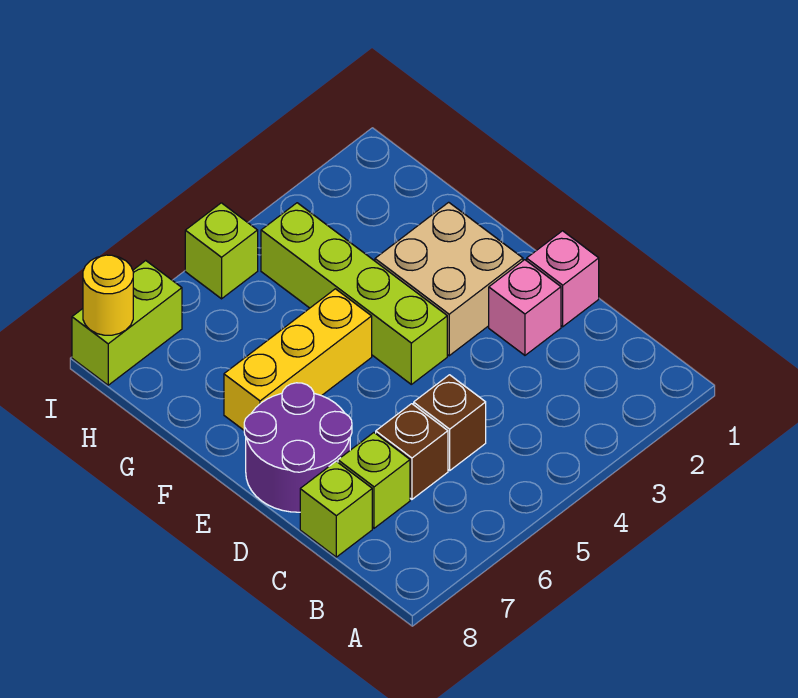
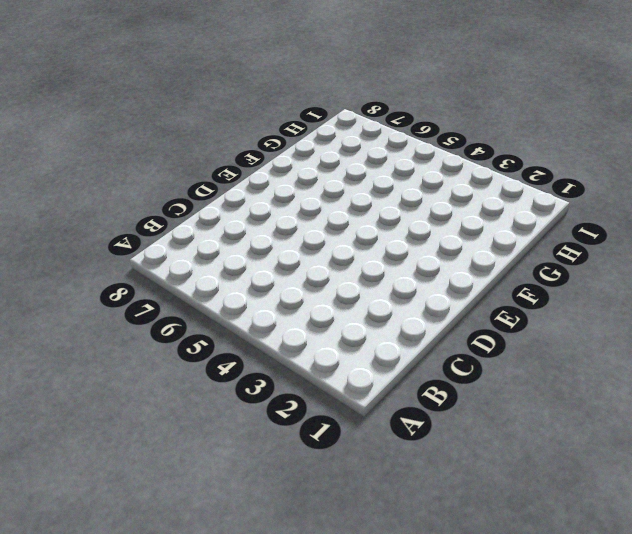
none -> brown 1x1 brick [414,375,486,470]
none -> brown 1x1 brick [376,404,448,499]
none -> lime 1x1 brick [338,433,410,528]

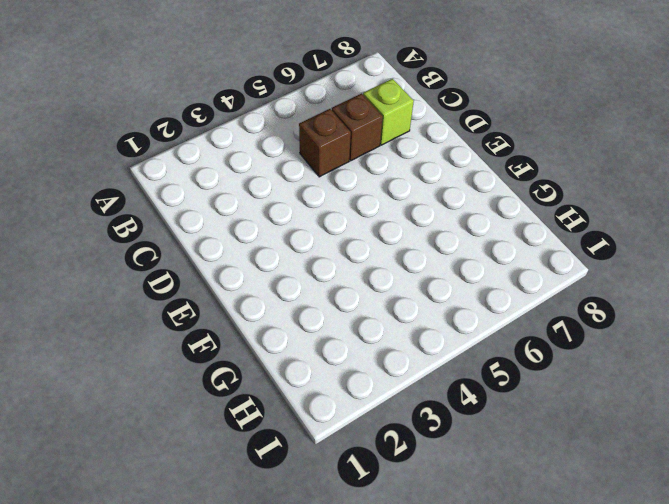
none -> lime 1x1 brick [300,461,372,557]
none -> pink 1x1 brick [527,231,599,327]
none -> pink 1x1 brick [489,260,561,355]

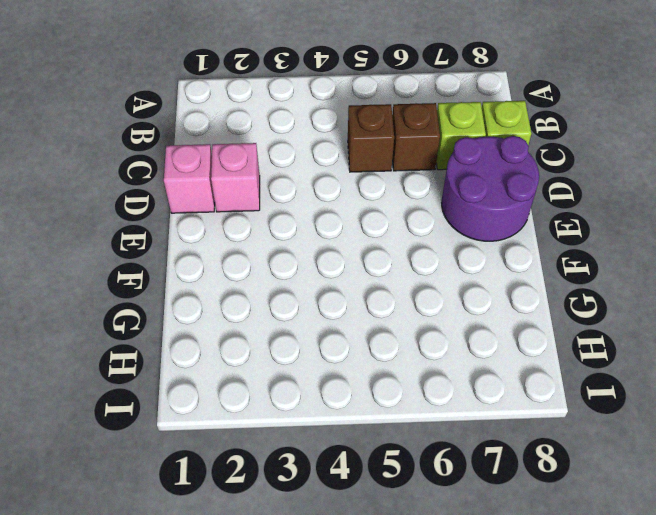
none -> tan 2x2 brick [375,202,523,356]
none -> lime 1x4 brick [261,203,447,384]
none -> yellow 1x3 brick [224,289,372,430]

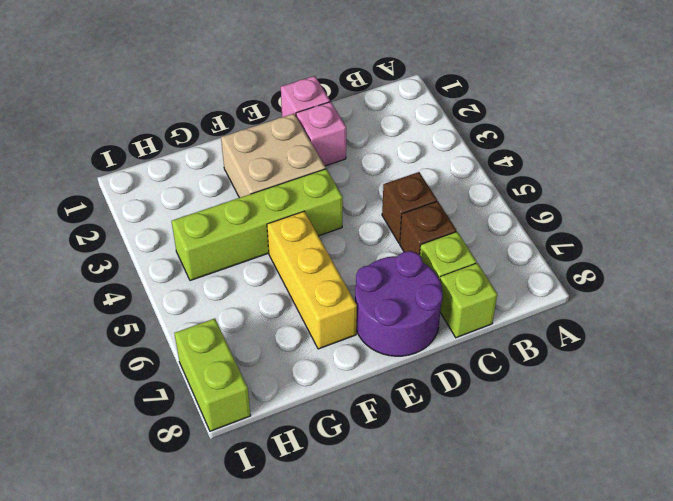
none -> lime 1x1 brick [185,203,258,299]
none -> yellow 1x1 round brick [83,255,133,335]

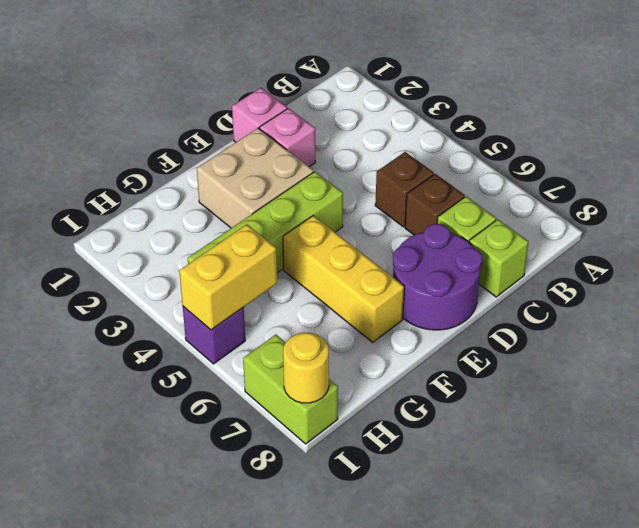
yellow 1x2 brick [179,225,277,330] -> none
purple 1x1 brick [183,307,245,364] -> lime 1x1 brick [185,203,258,299]

